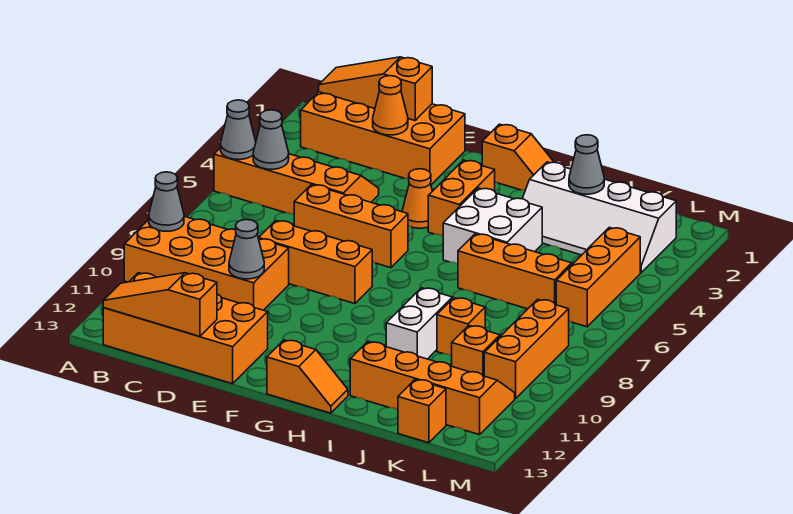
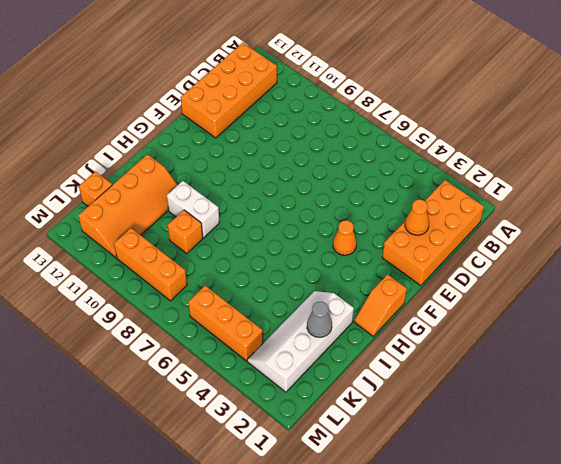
none -> orange 2x4 slope [214,148,379,215]
none -> orange 2x4 brick [124,216,289,310]
none -> orange 1x3 brick [294,185,408,268]

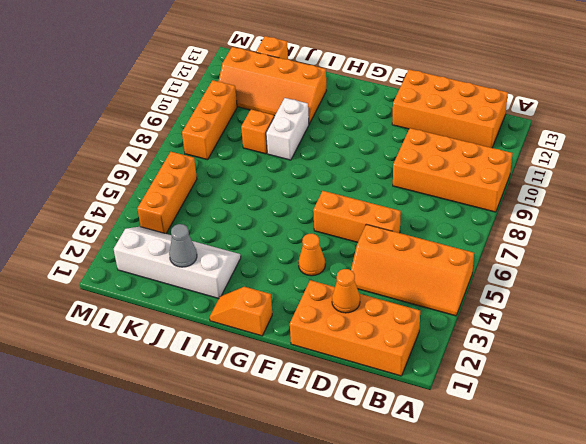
none -> orange 1x3 brick [258,221,372,304]
none -> orange 1x2 brick [428,160,495,236]
none -> orange 1x2 slope [267,340,348,413]

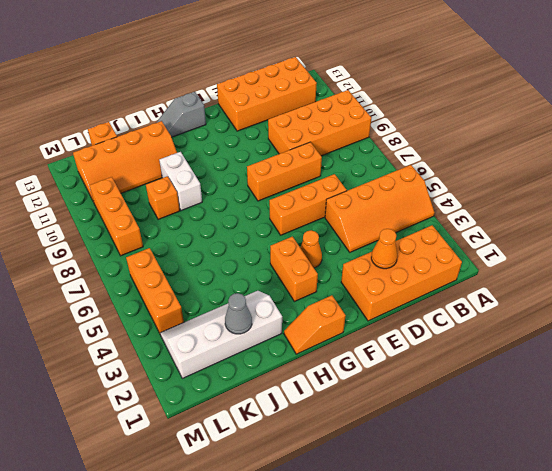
grey 1x2 slope [156,92,206,137] -> orange 1x2 slope [267,340,348,413]
none -> white 2x2 brick [443,188,542,264]
none -> orange 1x3 brick [458,234,572,309]
none -> orange 1x1 brick [452,326,500,376]

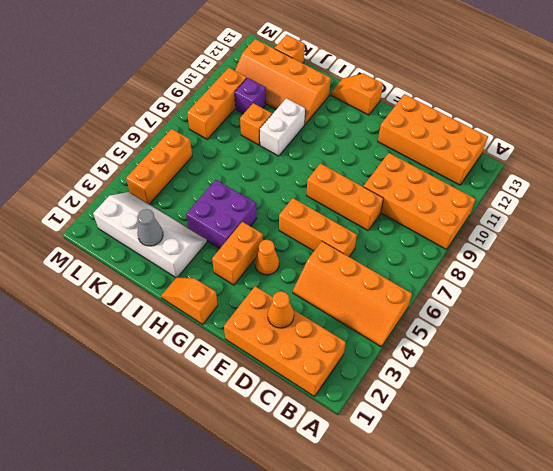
purple 2x2 brick [186,180,257,248] -> white 2x2 brick [443,188,542,264]
purple 1x1 brick [235,78,266,114] -> orange 1x1 brick [452,326,500,376]
none -> orange 1x3 brick [458,234,572,309]
none -> grey 1x1 cone [221,100,256,160]
none -> grey 1x1 cone [149,172,184,231]

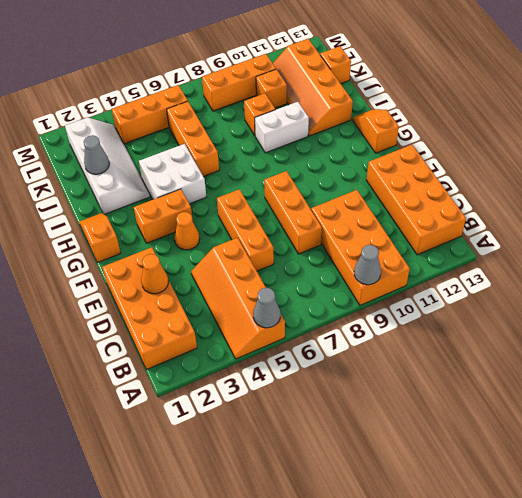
none -> orange 1x3 slope [319,57,432,121]
none -> grey 1x1 cone [253,110,289,169]
none -> orange 1x3 slope [103,273,217,336]

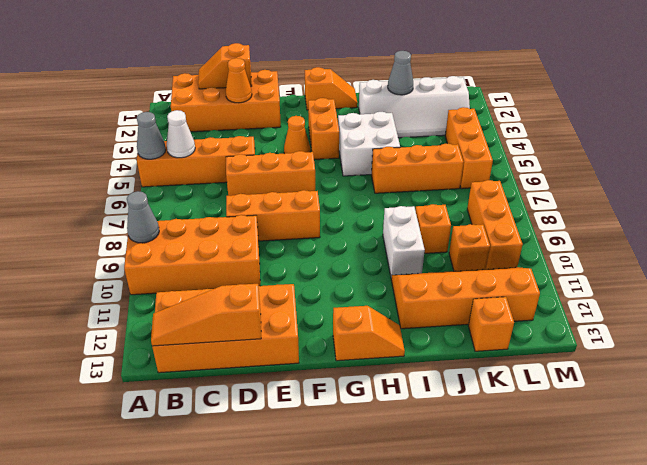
white 1x1 cone [167,110,195,158] -> grey 1x1 cone [253,110,289,169]
orange 1x2 slope [198,43,252,89] -> orange 1x3 slope [319,57,432,121]
none -> grey 1x1 cone [229,220,264,279]

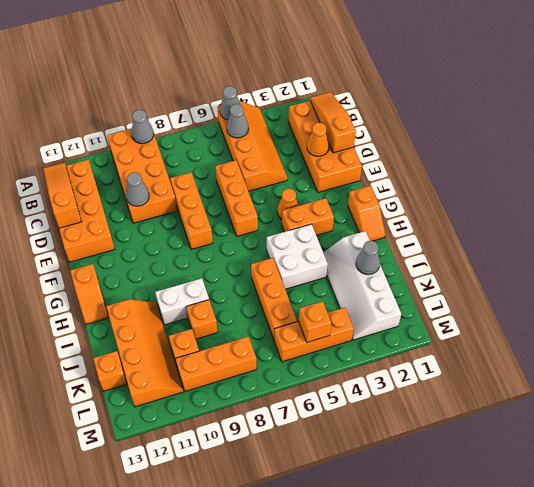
orange 1x1 brick [299,301,331,342] -> none

